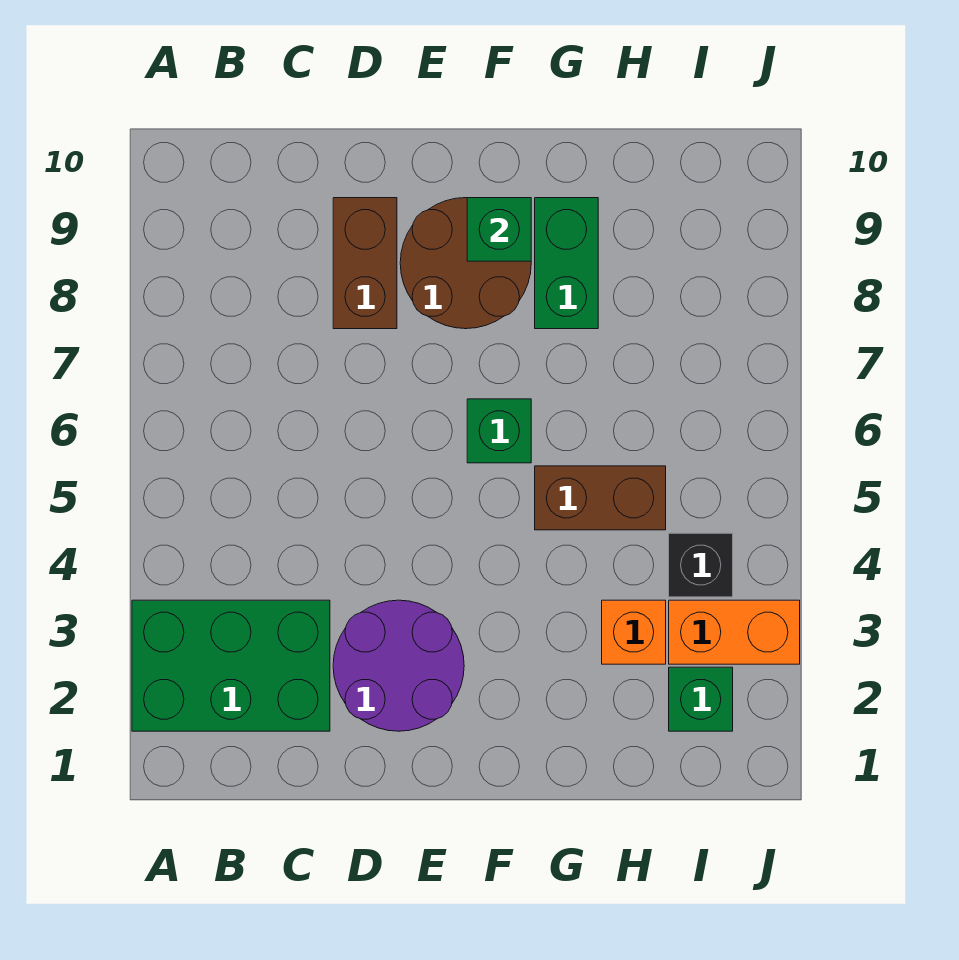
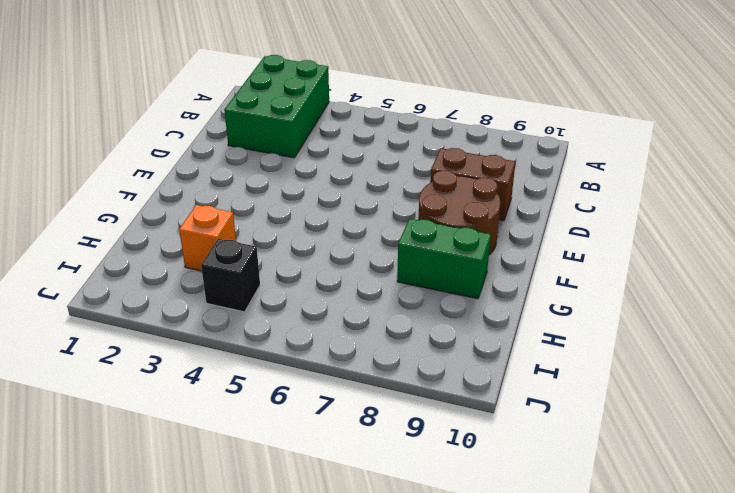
none -> purple 2x2 round brick [333,600,464,731]
none -> green 1x1 brick [467,399,531,463]
none -> brown 1x2 brick [535,466,666,530]

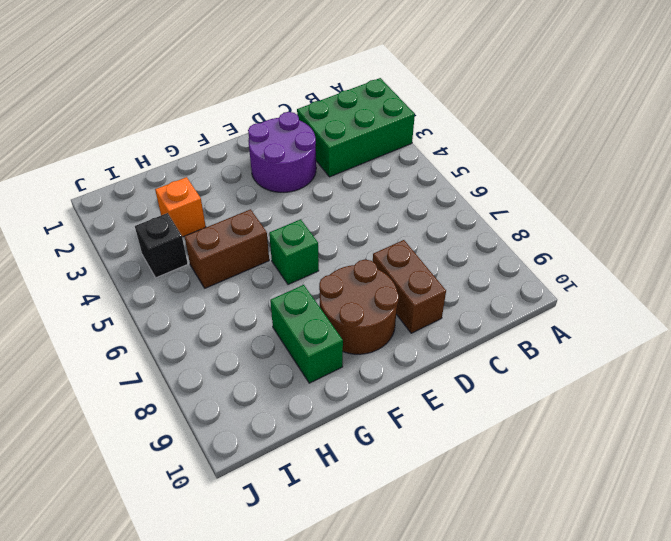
none -> green 1x1 brick [669,667,733,731]
none -> orange 1x2 brick [669,600,800,664]
none -> green 1x1 brick [467,198,531,261]

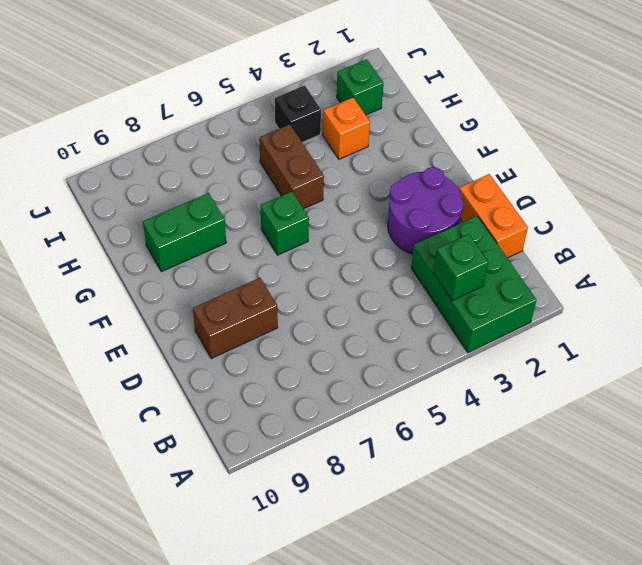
green 1x1 brick [433,234,488,300] -> green 1x1 brick moved to [467,198,531,261]
orange 1x2 brick [459,174,528,258] -> orange 1x2 brick moved to [669,600,800,664]
none -> brown 2x2 round brick [400,198,531,329]

